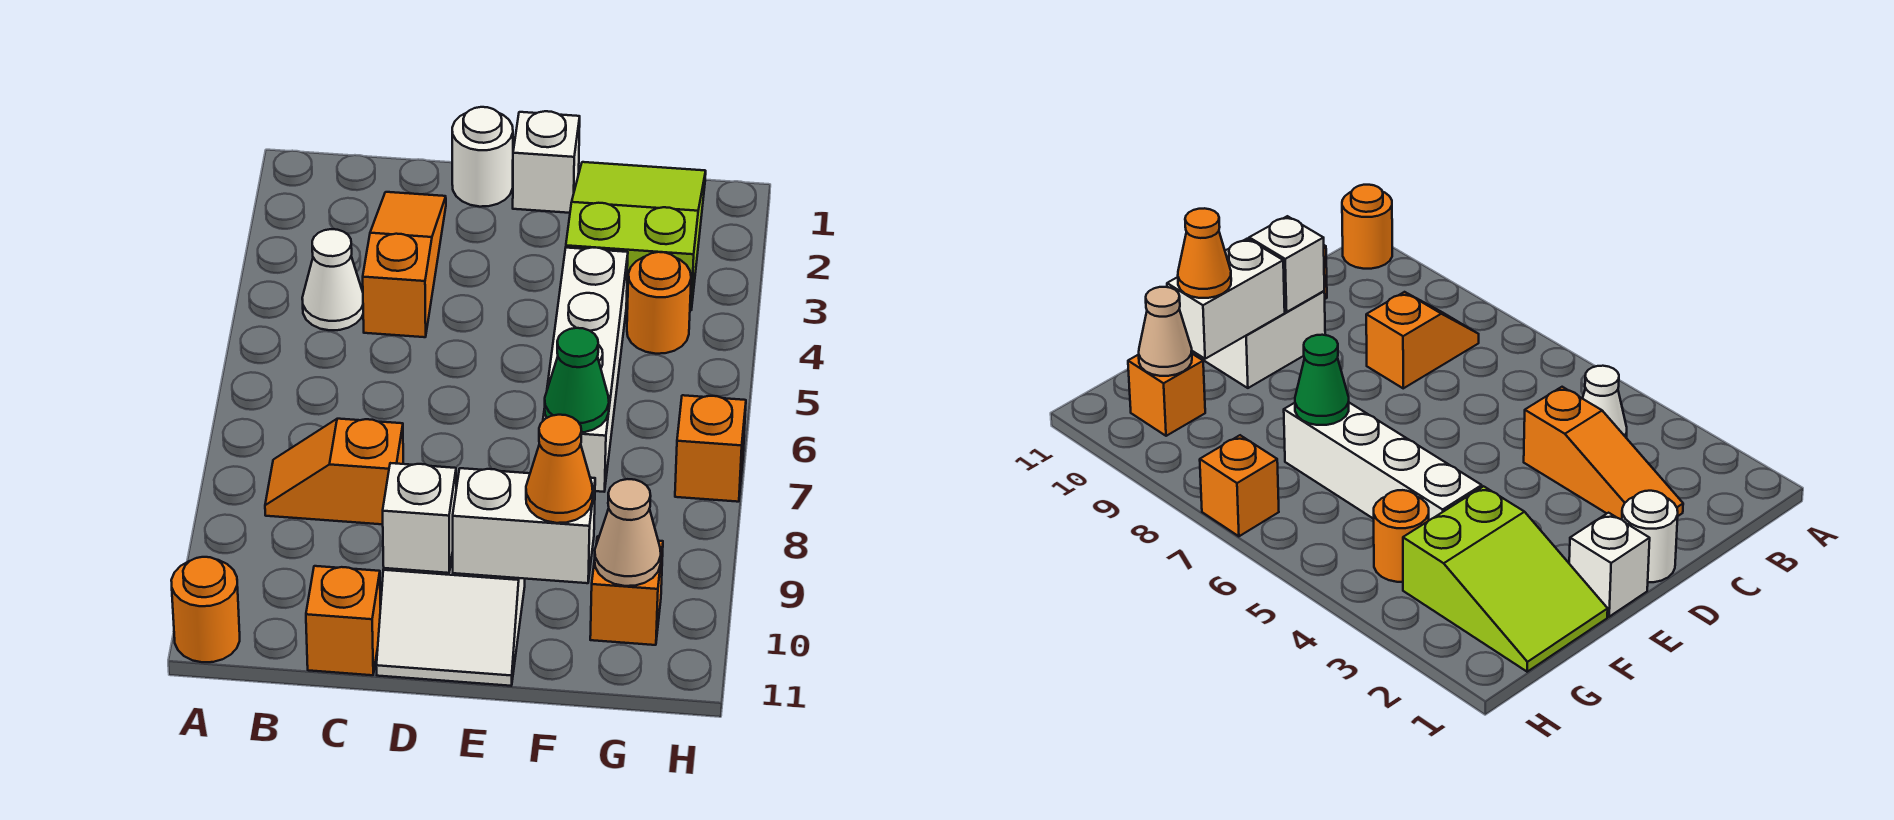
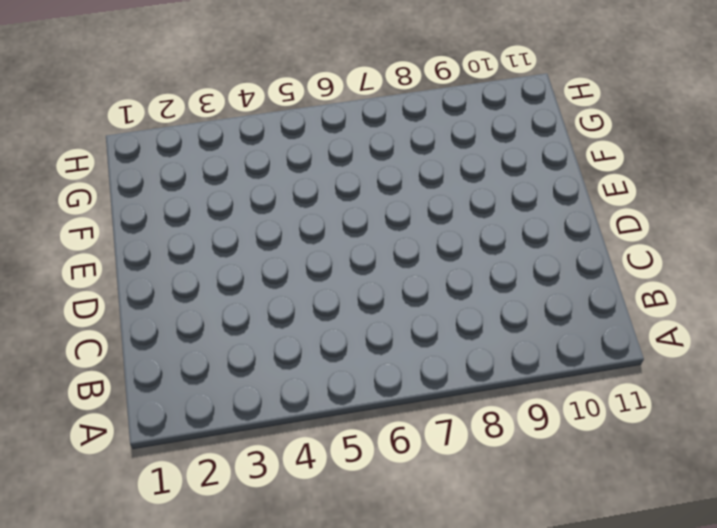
none -> orange 1x1 round brick [171,557,240,662]
none -> white 1x1 cone [302,229,363,330]
none -> orange 1x2 slope [265,419,403,524]

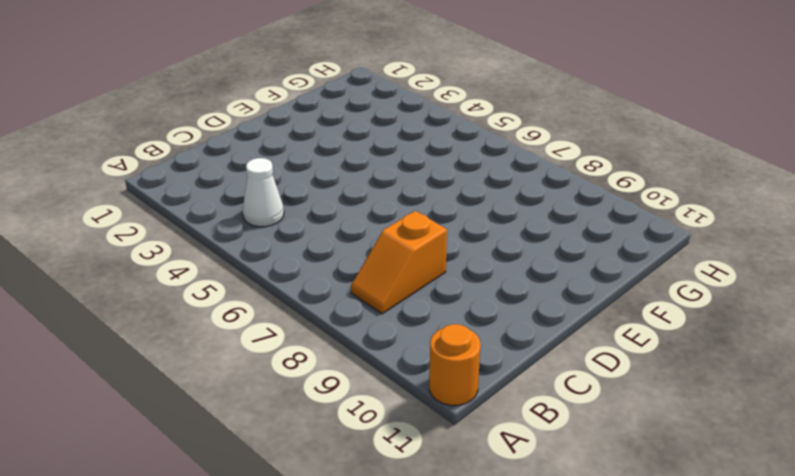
none -> orange 1x3 slope [363,192,446,337]
none -> orange 1x1 brick [306,566,381,675]
none -> white 1x1 round brick [452,107,513,207]

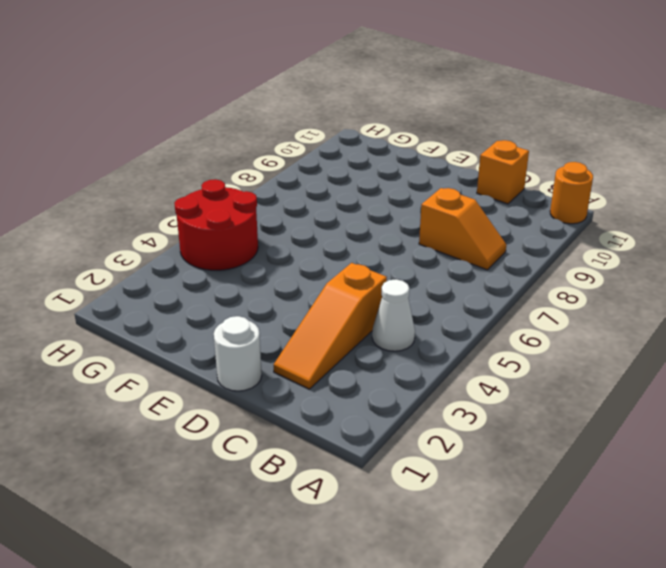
red 2x2 round brick [174,179,258,270] -> orange 1x1 round brick [627,252,691,354]
none -> white 2x2 slope [376,552,525,686]
none -> white 1x1 brick [513,111,580,213]
none -> lime 2x3 slope [566,162,706,310]

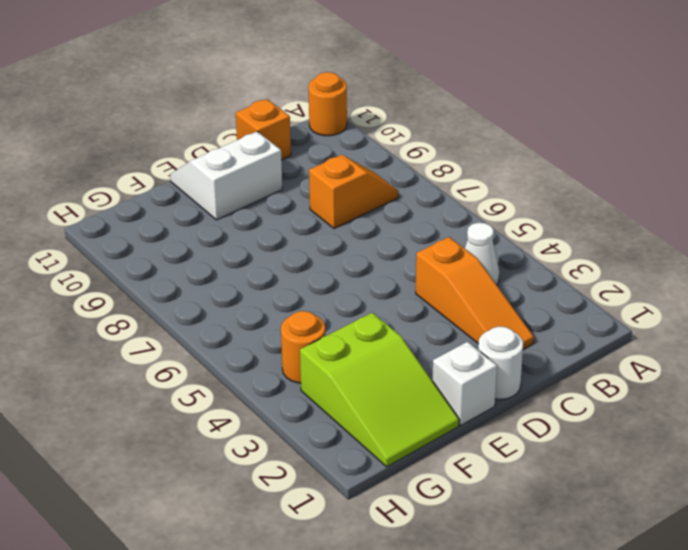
none -> white 1x4 brick [543,247,628,492]
none -> orange 1x1 brick [590,536,663,645]
none -> orange 1x1 brick [675,395,746,502]

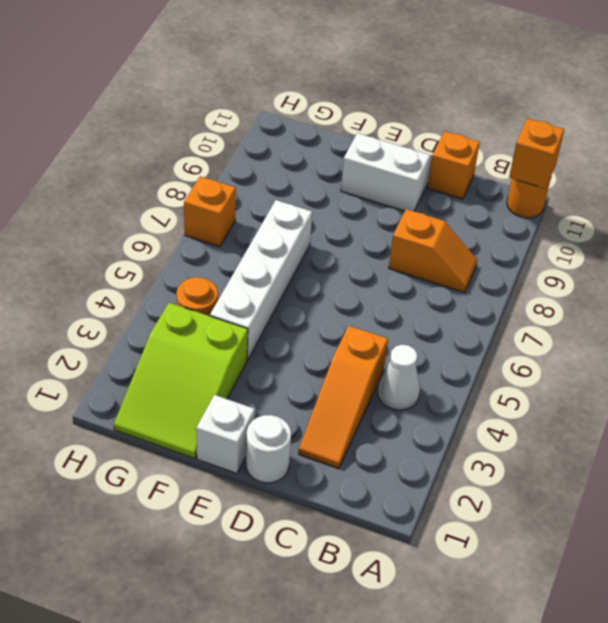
orange 1x1 brick [509,118,564,189] -> orange 1x1 brick moved to [590,536,663,645]
none -> white 1x1 brick [383,463,456,573]
none -> white 1x2 brick [453,468,595,583]
none -> green 1x1 cone [545,328,609,432]

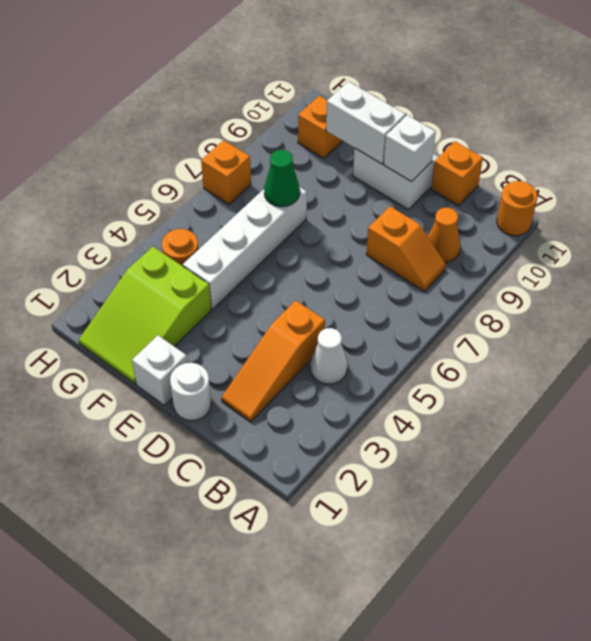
orange 1x1 cone [428,208,460,262] -> orange 1x1 cone moved to [526,415,593,523]
none -> tan 1x1 cone [595,479,661,586]

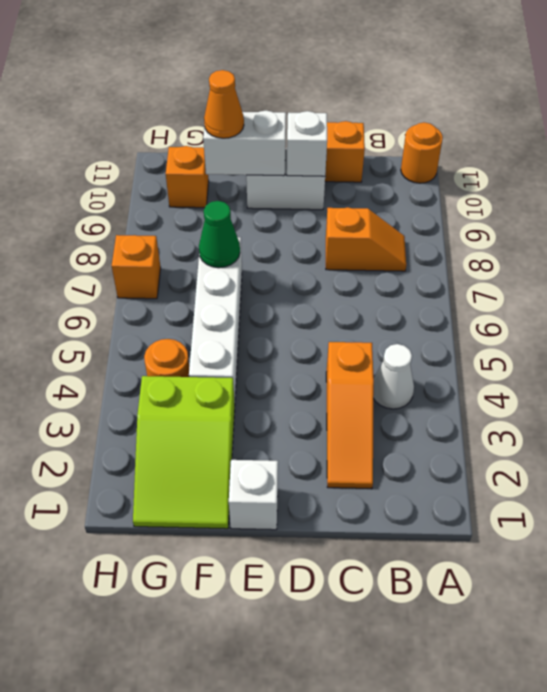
none -> white 1x1 round brick [452,107,513,207]
none -> tan 1x1 cone [595,479,661,586]

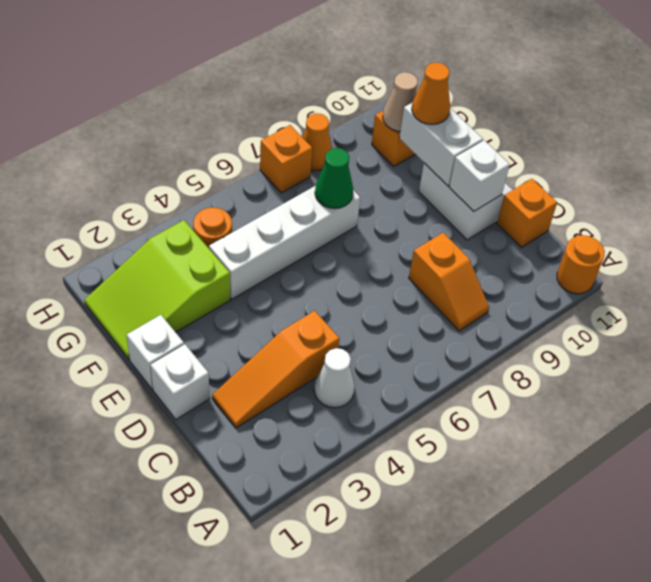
white 1x1 brick [150,344,210,419] -> white 1x1 round brick [452,107,513,207]
orange 1x1 cone [303,113,332,171] -> none

